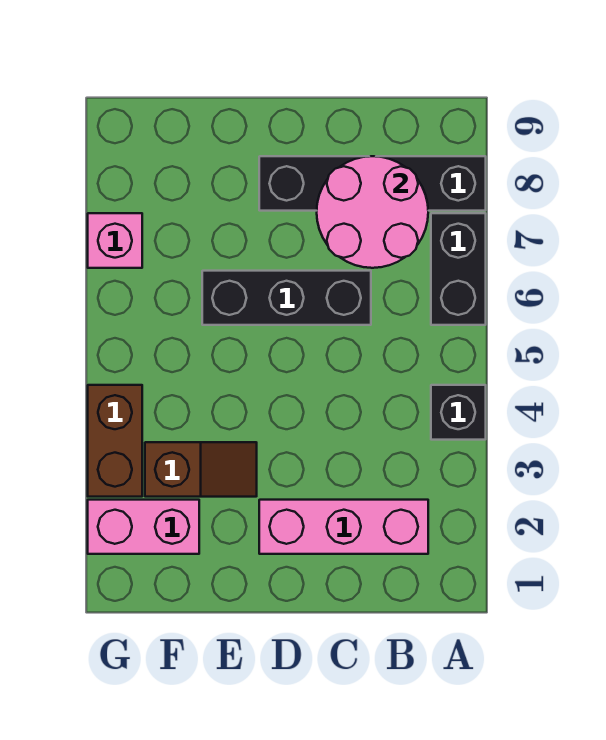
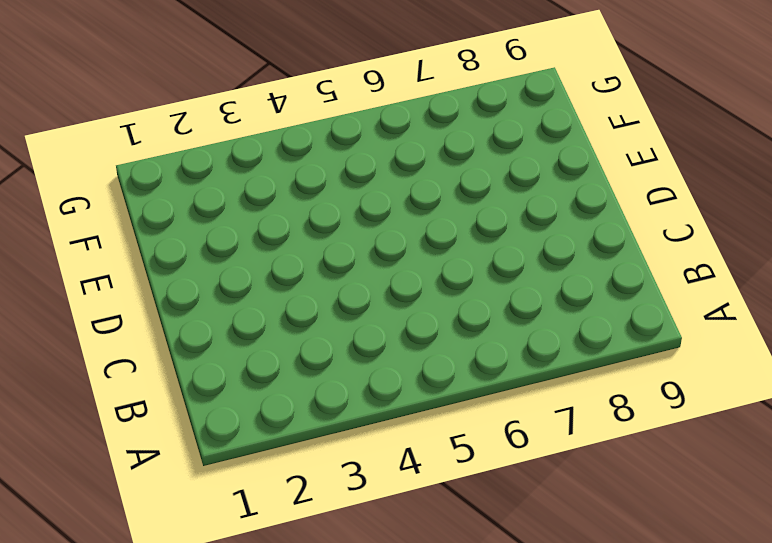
none -> black 1x1 brick [431,385,486,440]
none -> black 1x2 brick [431,213,486,325]

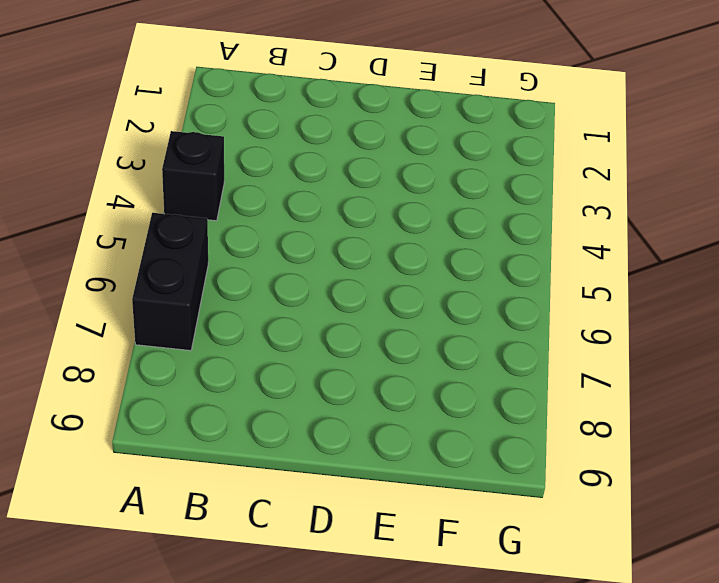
none -> black 1x4 brick [259,156,486,211]
none -> pink 1x3 brick [259,500,428,554]

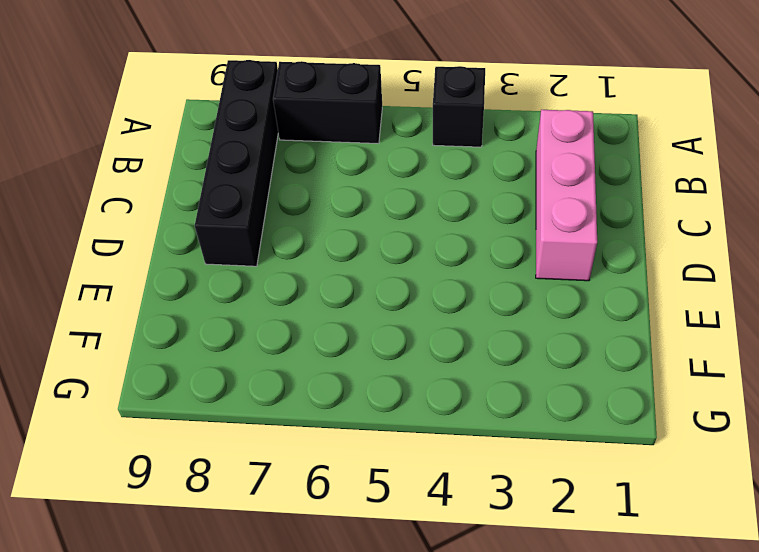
none -> black 1x3 brick [202,271,371,325]
none -> brown 1x2 slope [145,442,257,497]

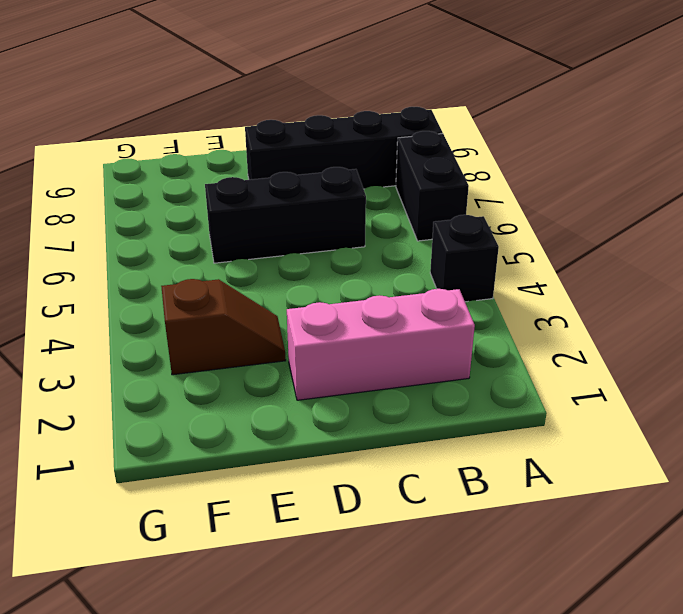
none -> pink 1x2 brick [88,500,199,554]
none -> brown 1x2 brick [88,385,142,497]

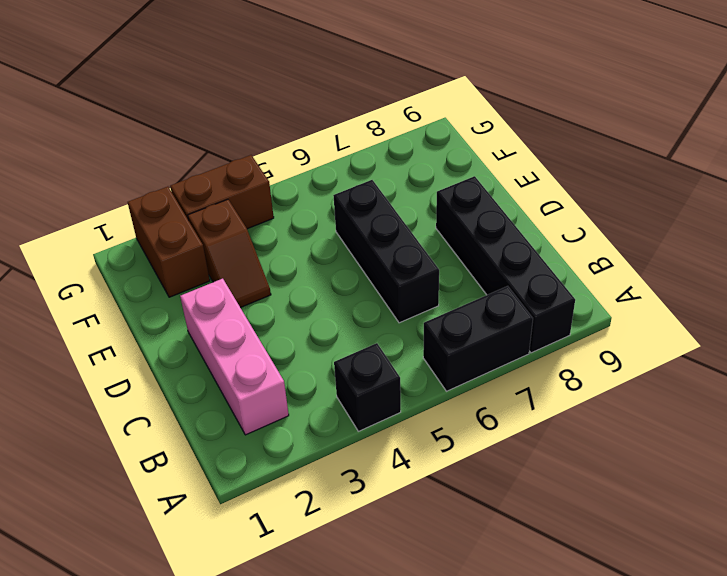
brown 1x2 brick [128,187,210,297] -> pink 1x2 brick [88,500,199,554]
none -> pink 1x1 brick [88,213,142,268]
none -> pink 2x2 round brick [317,156,428,268]

